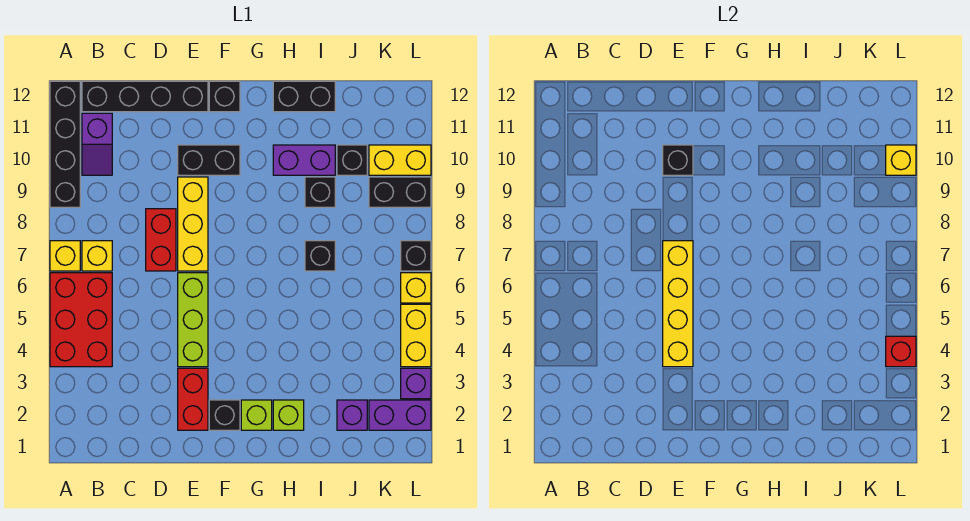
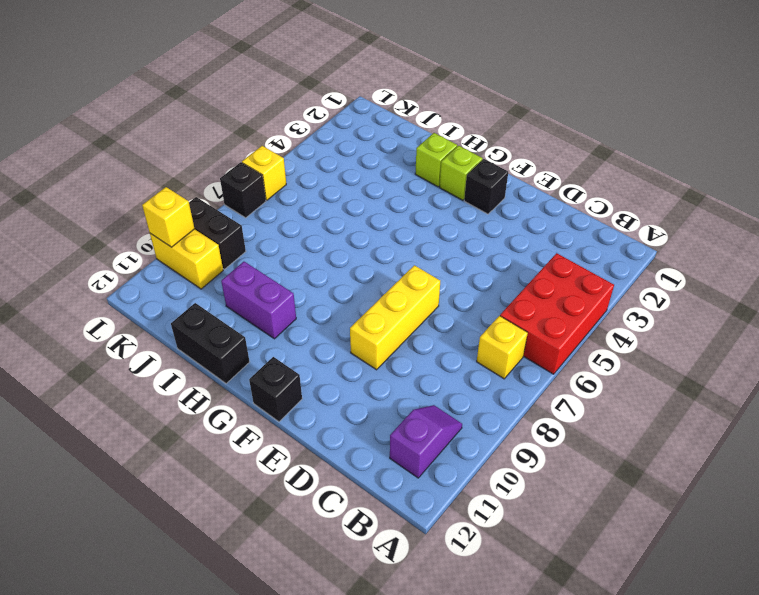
none -> yellow 1x1 brick [50,241,80,271]
none -> black 1x4 brick [50,81,80,207]
none -> black 1x4 brick [82,81,208,112]
none -> red 1x2 brick [146,209,176,271]

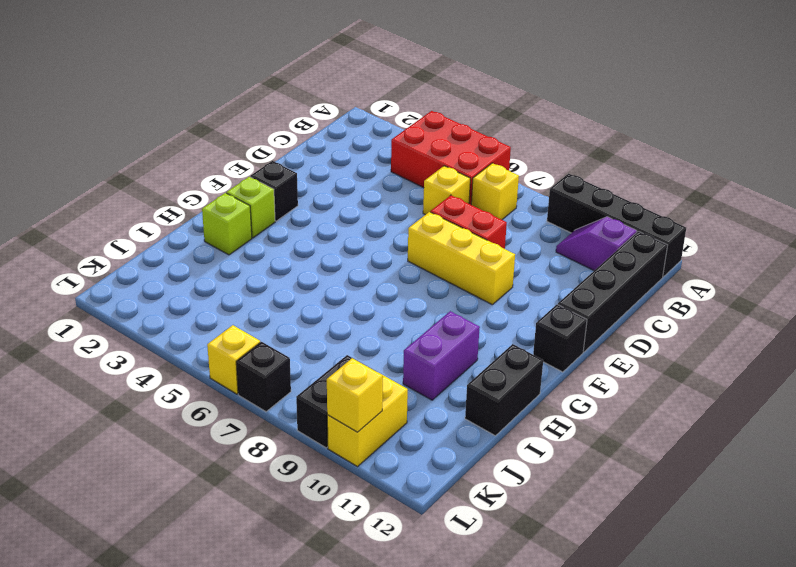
yellow 1x1 brick [423,166,470,215] -> yellow 1x1 brick moved to [50,241,80,271]
none -> red 1x2 brick [178,368,208,430]
none -> lime 1x3 brick [178,273,208,367]
none -> black 1x2 brick [178,145,240,175]
none -> black 1x1 brick [305,241,335,271]

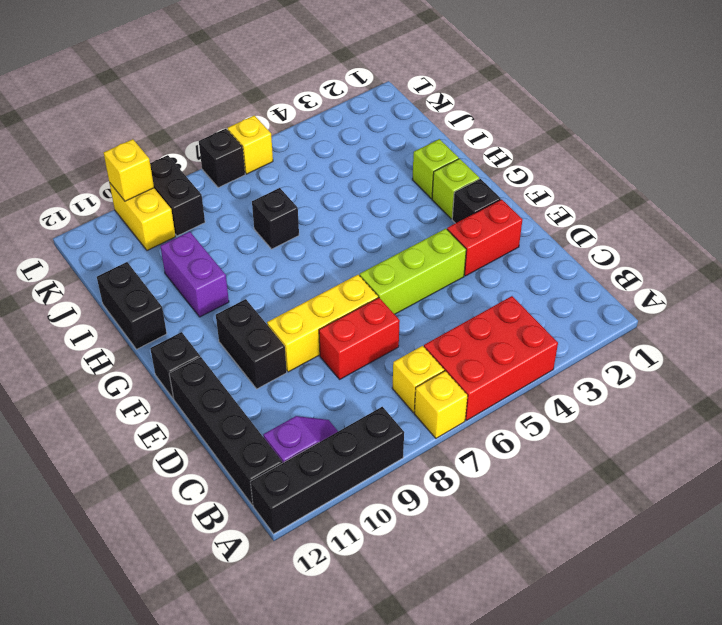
none -> black 1x1 brick [305,177,335,207]
none -> purple 1x1 brick [337,400,367,430]
none -> black 1x1 brick [337,145,367,175]
none -> purple 1x2 brick [369,400,431,430]

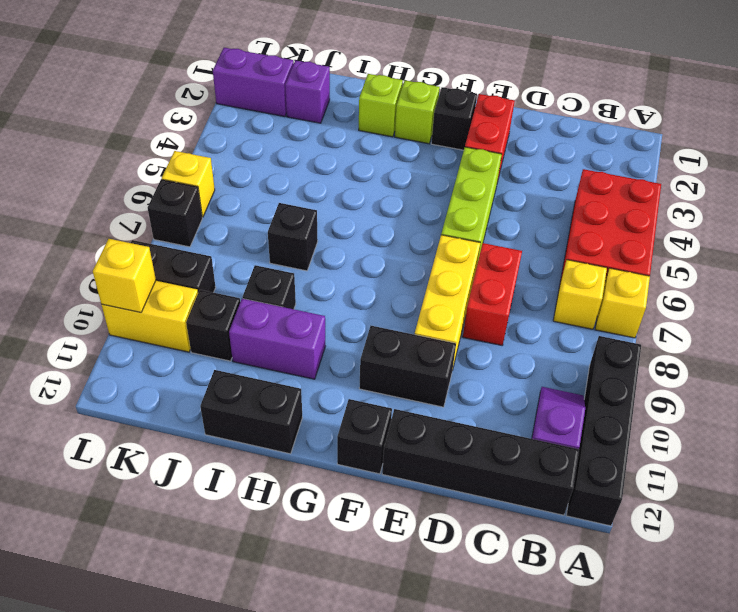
none -> purple 1x1 brick [401,368,431,399]
none -> yellow 1x2 brick [401,304,431,367]
none -> yellow 1x4 brick [663,241,693,367]
none -> black 1x1 brick [663,145,693,175]

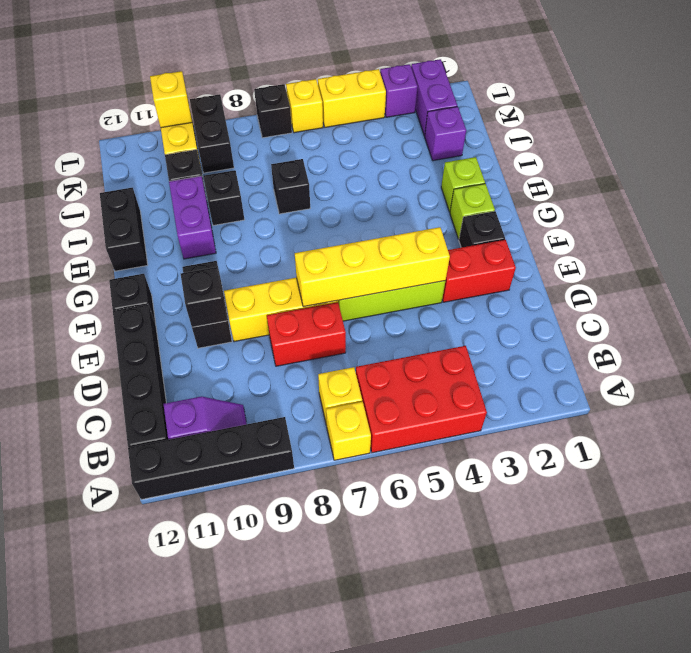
none -> red 1x1 brick [886,336,916,367]

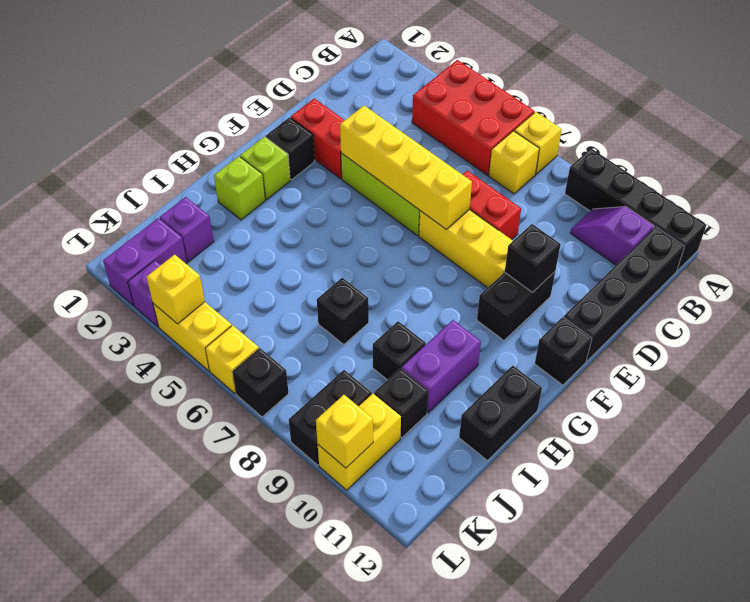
yellow 1x1 brick [147,255,205,324] -> red 1x1 brick [886,336,916,367]

